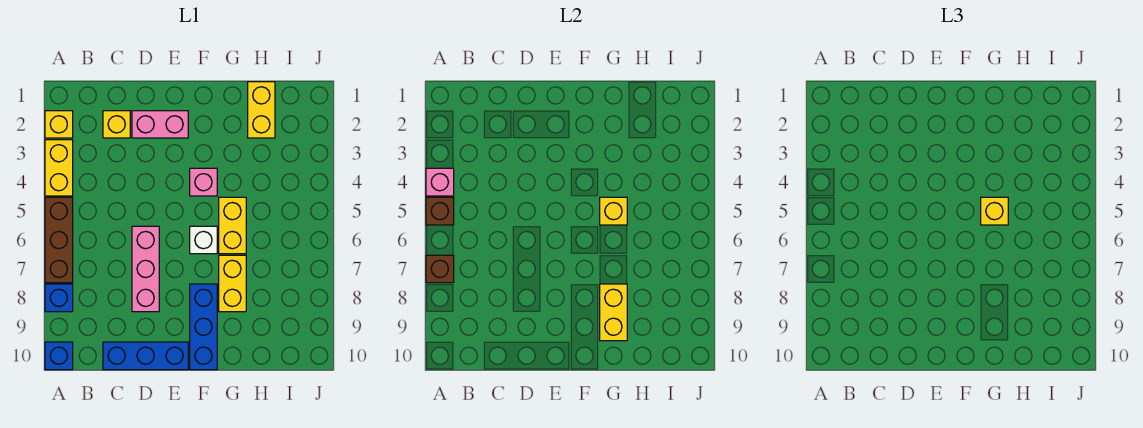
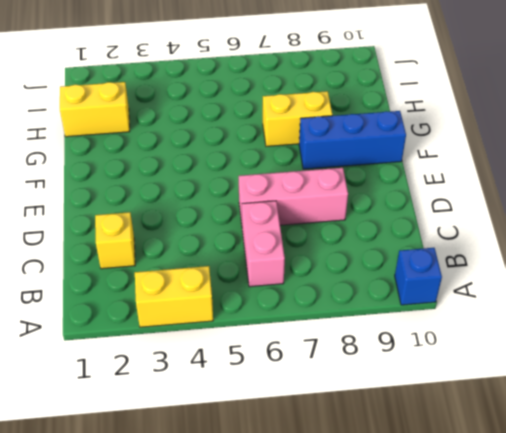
pink 1x2 brick [242,201,285,287] -> pink 1x2 brick moved to [132,111,188,138]
none -> yellow 1x1 brick [45,111,73,138]
none -> brown 1x3 brick [45,197,73,283]
none -> blue 1x1 brick [45,284,73,312]

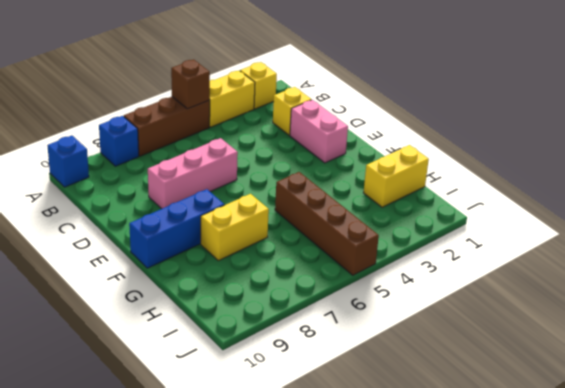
brown 1x4 brick [275,172,379,275] -> yellow 1x2 brick [219,197,246,254]
none -> blue 1x3 brick [103,342,188,370]
none -> pink 1x1 brick [190,168,217,196]
none -> white 1x1 brick [190,226,217,254]

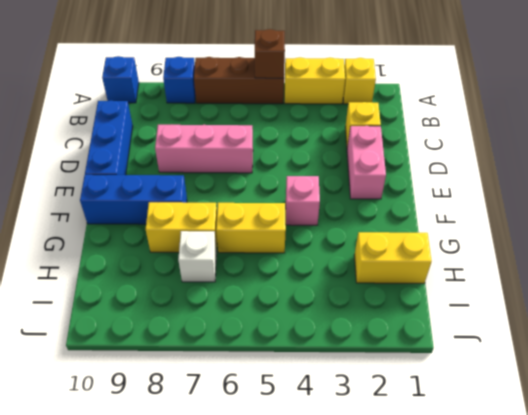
white 1x1 brick [178,231,217,282] -> white 1x1 brick moved to [190,226,217,254]
none -> pink 1x1 brick [426,168,454,196]
none -> brown 1x1 brick [426,255,454,283]
none -> yellow 1x1 brick [600,197,627,225]

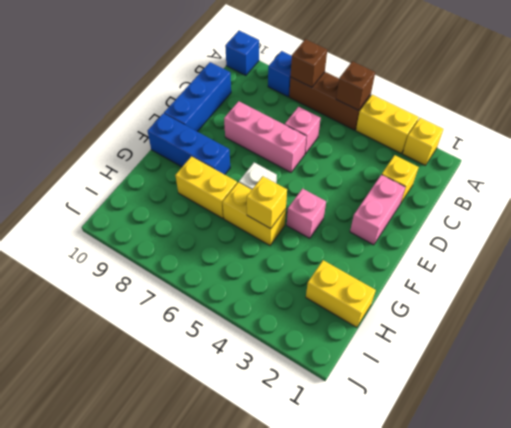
pink 1x1 brick [285,107,321,154] -> pink 1x1 brick moved to [426,168,454,196]
none -> yellow 1x2 brick [600,284,627,341]
none -> yellow 1x1 brick [981,197,1008,225]

